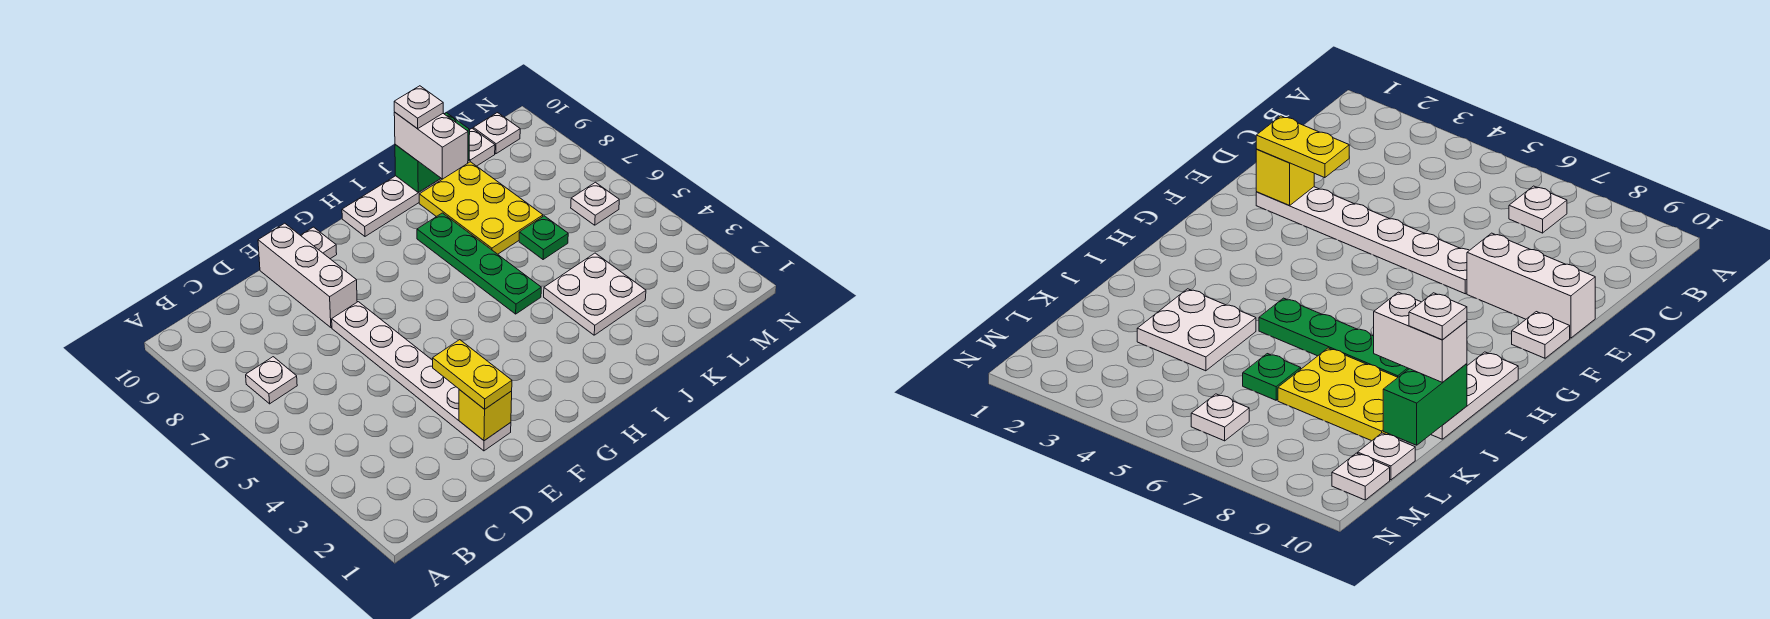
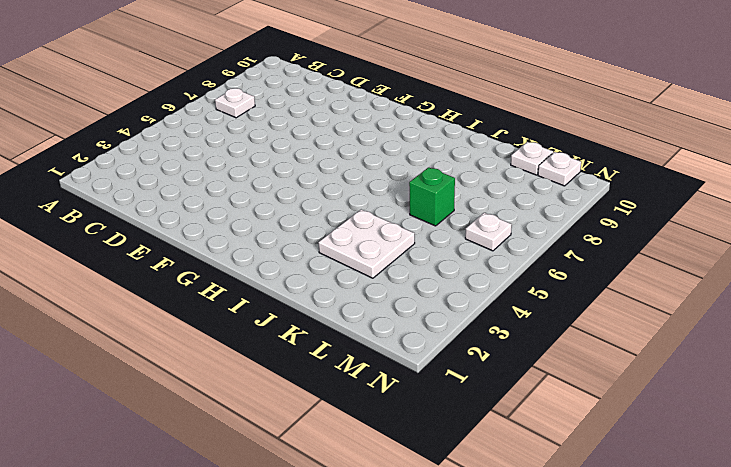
green 1x1 brick [409,167,455,226] -> green 1x1 plate [519,216,568,260]
none -> white 1x6 plate [332,302,511,451]
none -> white 1x3 brick [258,223,357,327]
none -> white 1x1 plate [300,227,337,259]

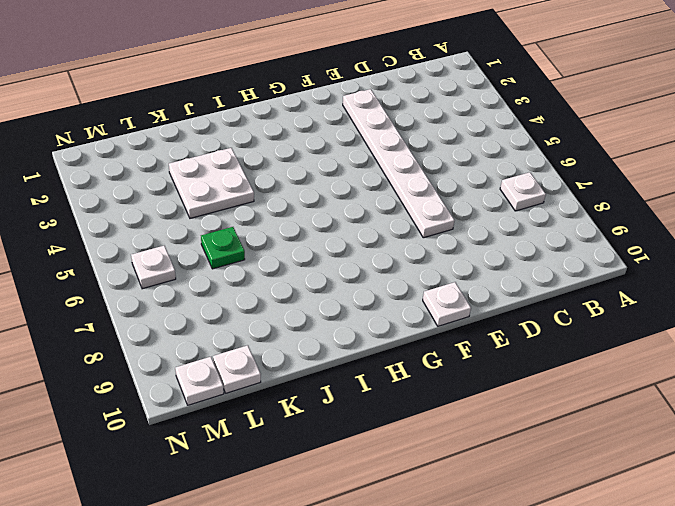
none -> white 1x3 brick [258,223,357,327]
none -> white 1x3 plate [342,176,442,236]
none -> green 1x4 plate [417,213,541,314]

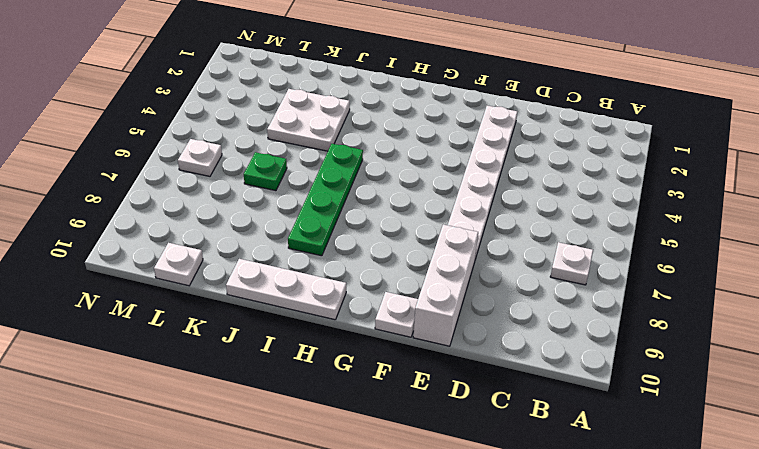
none -> yellow 2x3 plate [419,162,543,254]
none -> white 1x1 plate [473,113,520,154]
none -> yellow 1x1 brick [459,390,512,441]

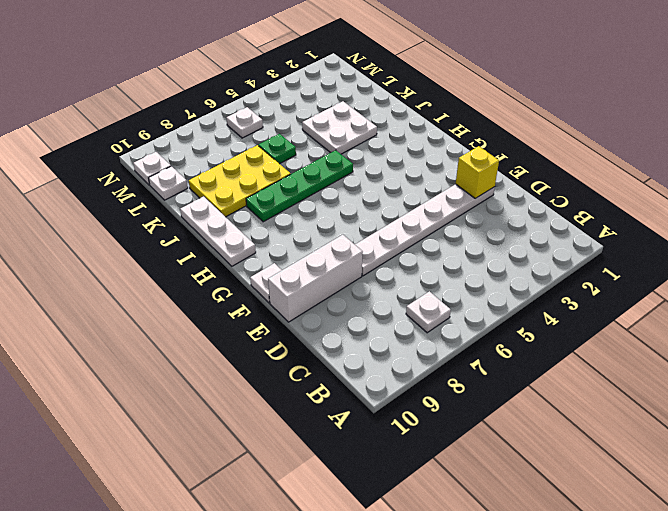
none -> green 1x2 brick [395,113,470,193]
none -> yellow 1x2 plate [433,340,512,409]
none -> white 1x2 brick [394,112,468,179]

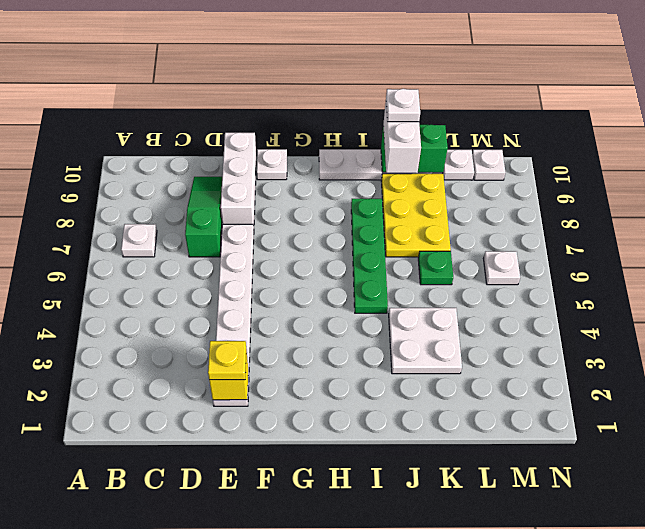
green 1x3 slope [185,177,222,257] -> none
yellow 1x1 plate [208,341,246,380] -> yellow 1x2 plate [433,340,512,409]

